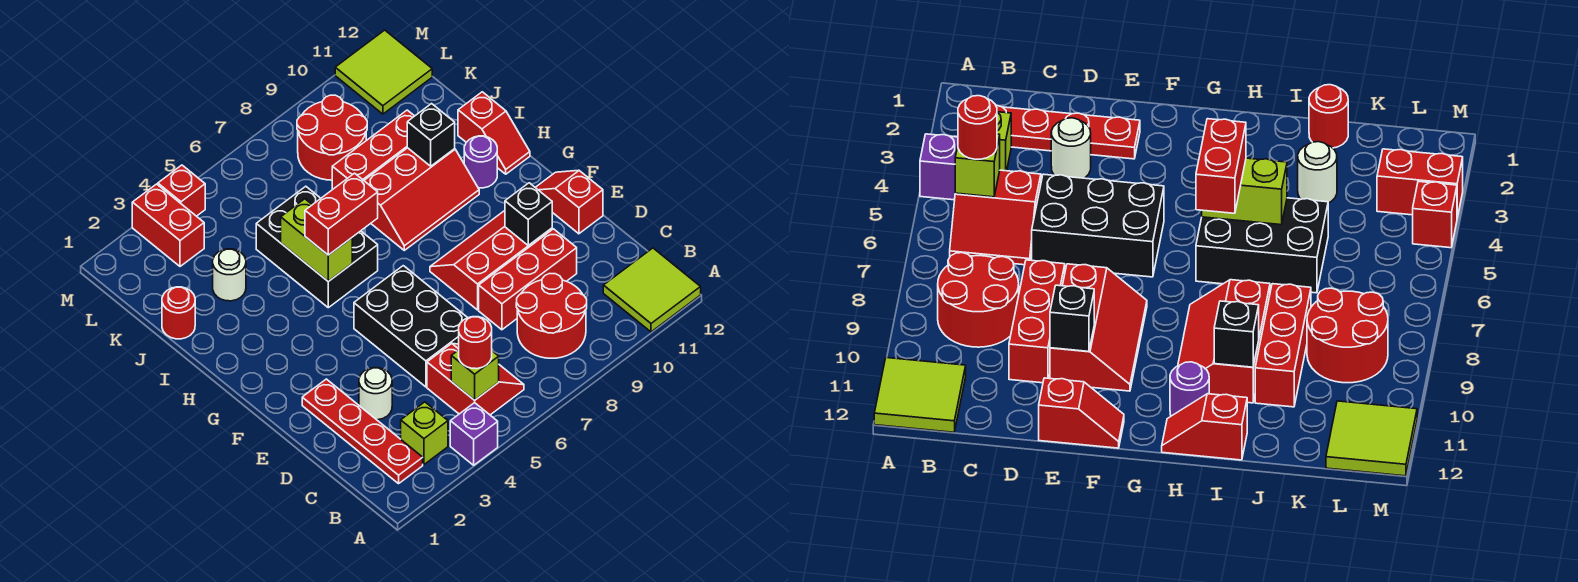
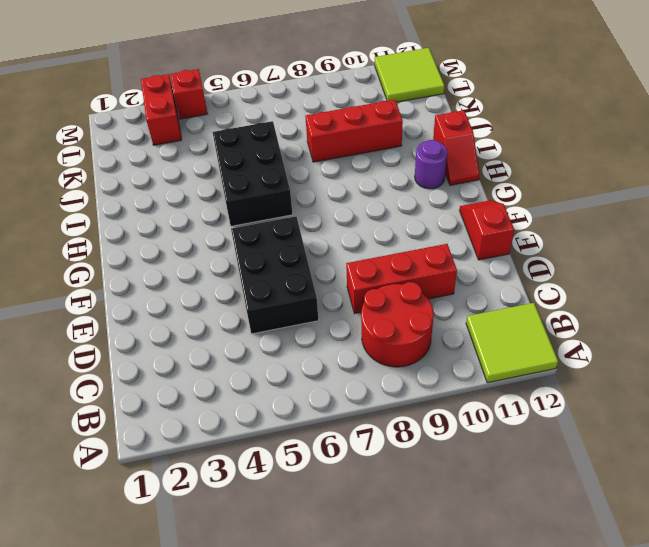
none -> purple 1x1 brick [450,403,498,465]
none -> red 1x4 plate [302,379,423,484]
none -> lime 1x1 brick [401,402,448,464]

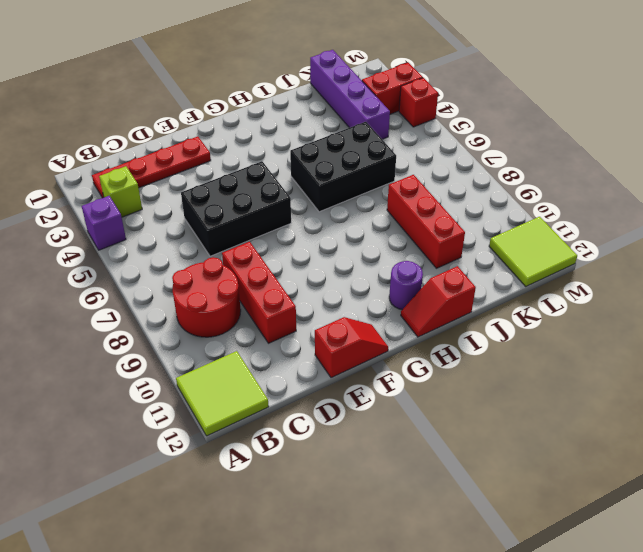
purple 1x4 brick [310,50,390,139] -> none
none -> red 2x2 slope [427,343,524,415]
none -> white 1x1 round brick [359,368,392,420]
none -> red 2x3 slope [430,211,552,310]

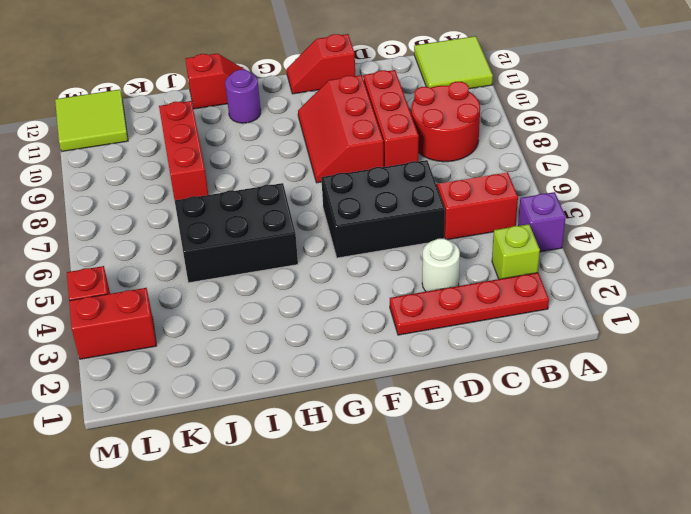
none -> red 2x3 slope [364,148,479,250]
none -> red 1x1 round brick [162,287,195,339]
none -> white 1x1 round brick [213,249,246,301]

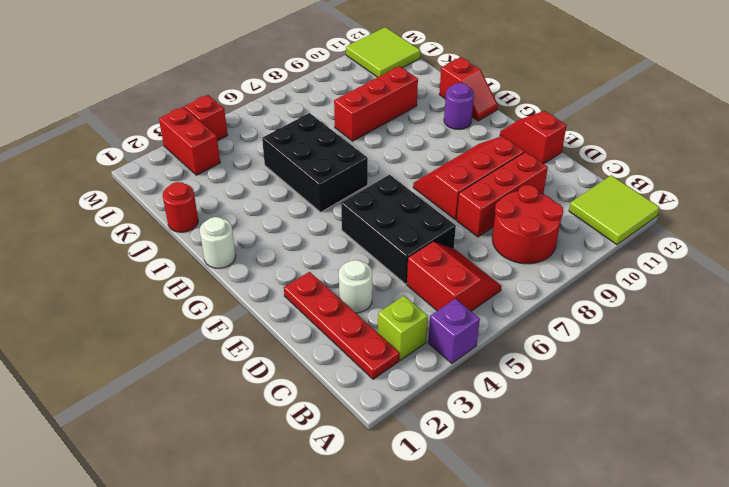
white 1x1 round brick [200,217,236,268] -> white 1x1 round brick moved to [213,249,246,301]
none -> red 2x3 slope [364,148,479,250]
none -> red 2x2 round brick [297,95,367,180]
none -> lime 1x1 brick [451,350,499,400]

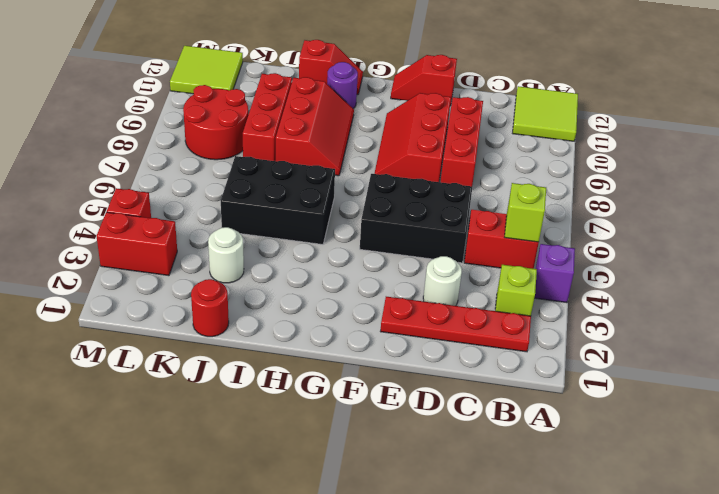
none -> red 2x2 round brick [516,274,587,358]
none -> black 1x1 brick [505,183,552,246]
none -> lime 1x2 brick [281,199,352,281]

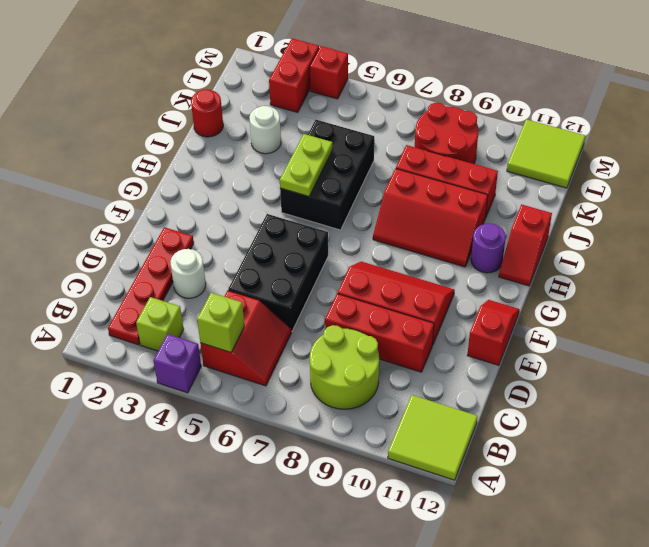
lime 2x2 round brick [310,325,379,409] -> red 2x2 round brick [516,274,587,358]
lime 1x2 plate [280,134,333,196] -> lime 1x2 brick [281,199,352,281]
none -> black 1x1 brick [505,183,552,246]
none -> black 1x1 brick [407,104,455,166]
none -> red 1x1 round brick [459,317,492,369]

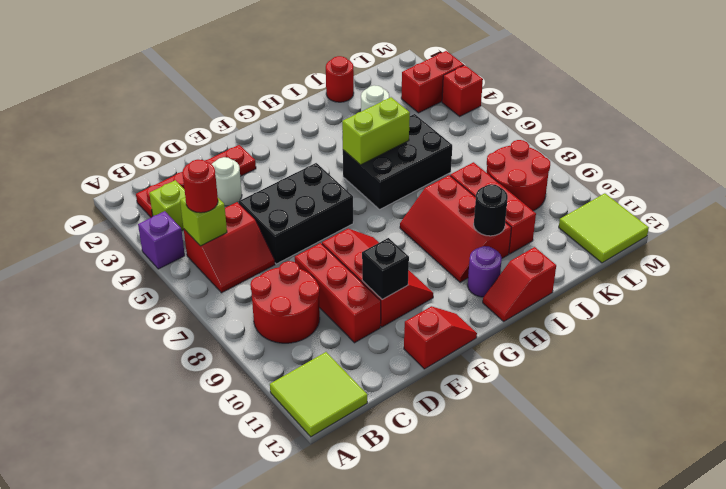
black 1x1 round brick [474,184,508,236] -> black 1x1 brick [407,104,455,166]
none -> red 1x2 brick [305,173,378,255]

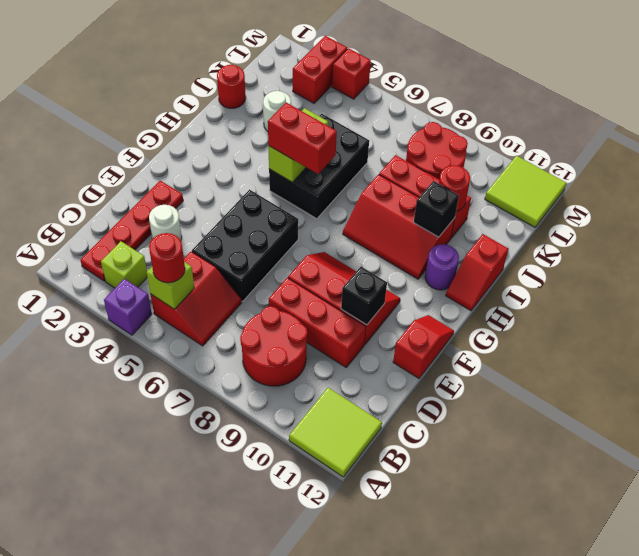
red 1x1 round brick [439,165,470,211] -> none

